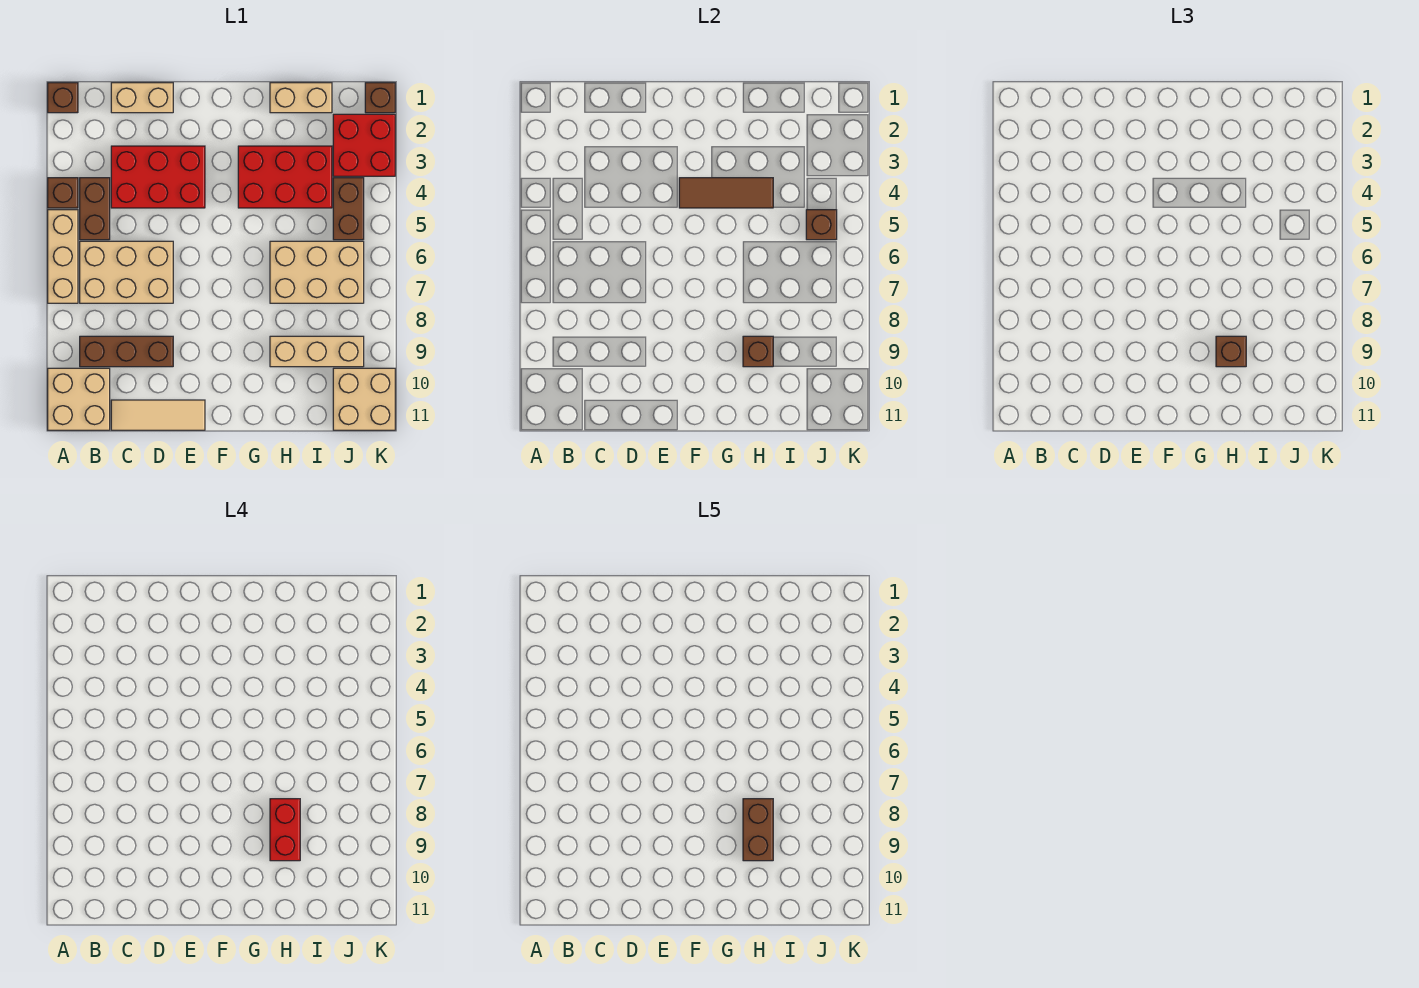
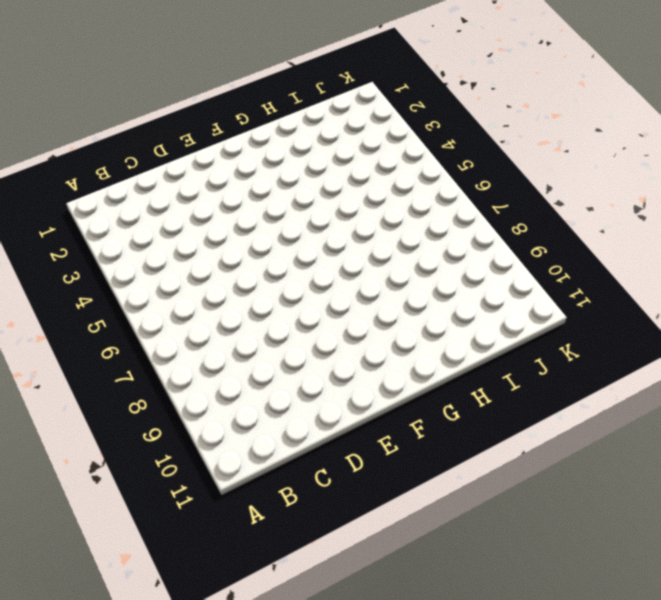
none -> brown 1x1 brick [48,83,78,113]
none -> brown 1x1 brick [48,178,78,208]
none -> tan 1x3 brick [48,210,78,303]

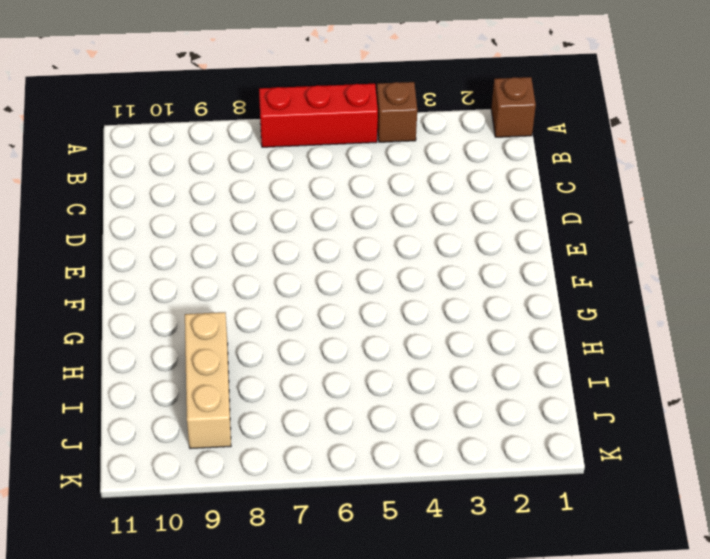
red 1x3 brick [259,84,378,147] -> tan 1x3 brick [48,210,78,303]
none -> tan 2x2 brick [48,368,110,430]
none -> brown 1x2 brick [80,178,110,240]
none -> tan 2x3 brick [80,241,173,303]

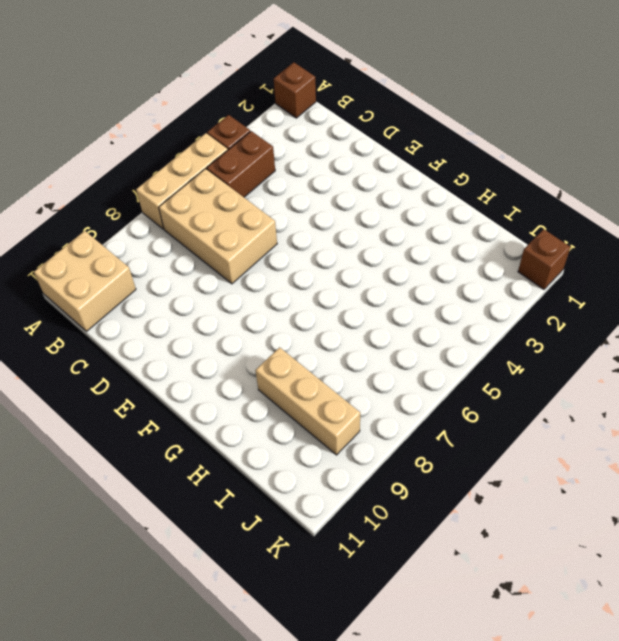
none -> brown 1x3 brick [80,336,173,367]
none -> tan 1x2 brick [111,83,173,113]
none -> red 2x3 brick [111,146,205,208]

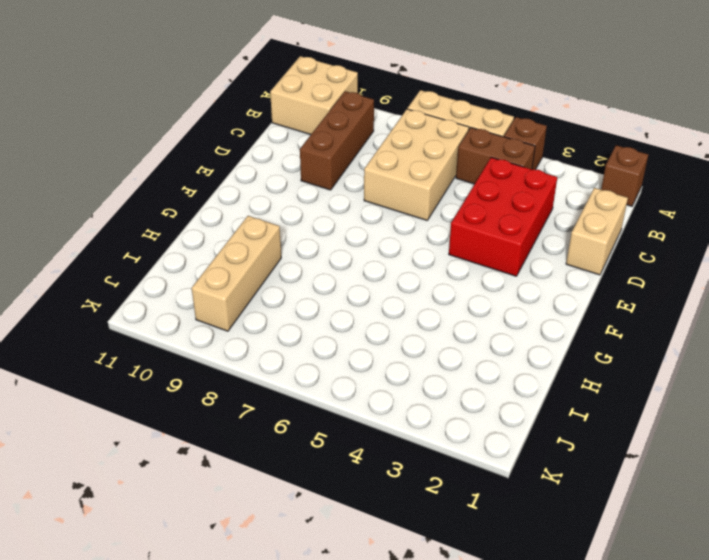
none -> tan 1x3 tile [111,400,205,430]
none -> red 2x3 brick [238,146,332,208]
none -> tan 1x2 brick [270,83,332,113]

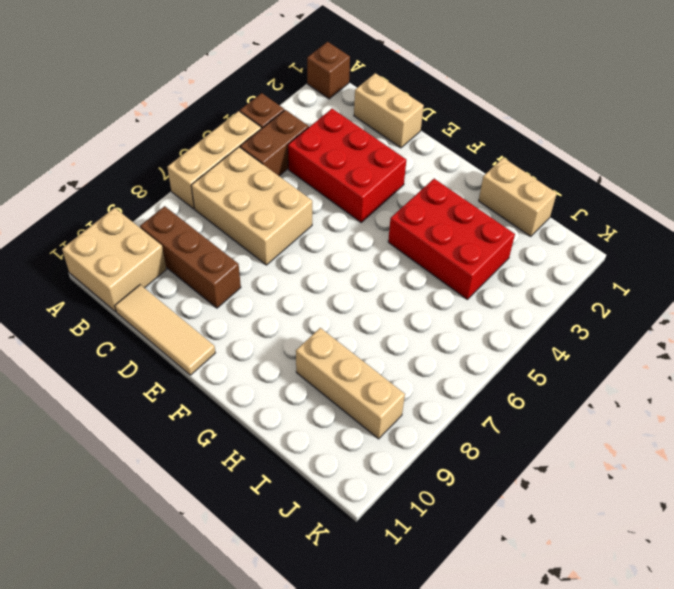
none -> tan 2x3 brick [270,241,364,303]
none -> red 2x2 brick [333,114,395,176]
none -> brown 1x2 brick [333,178,364,240]

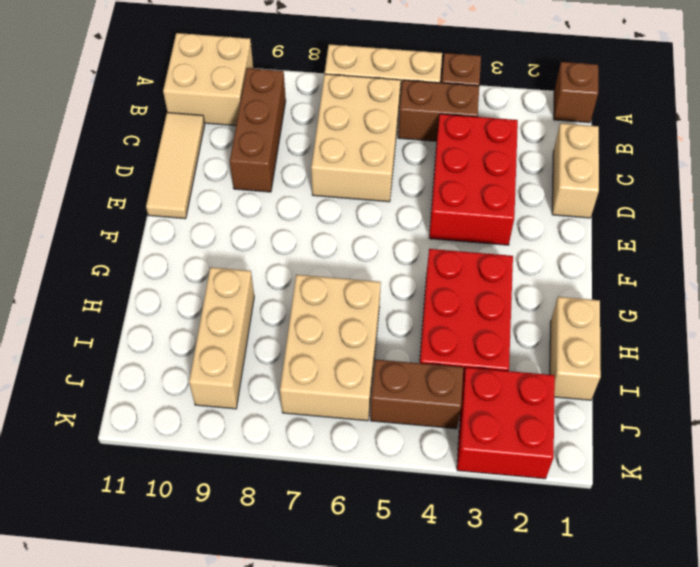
none -> tan 2x2 brick [333,368,395,430]
none -> brown 1x1 brick [365,83,395,113]
none -> brown 1x3 tile [679,178,773,208]

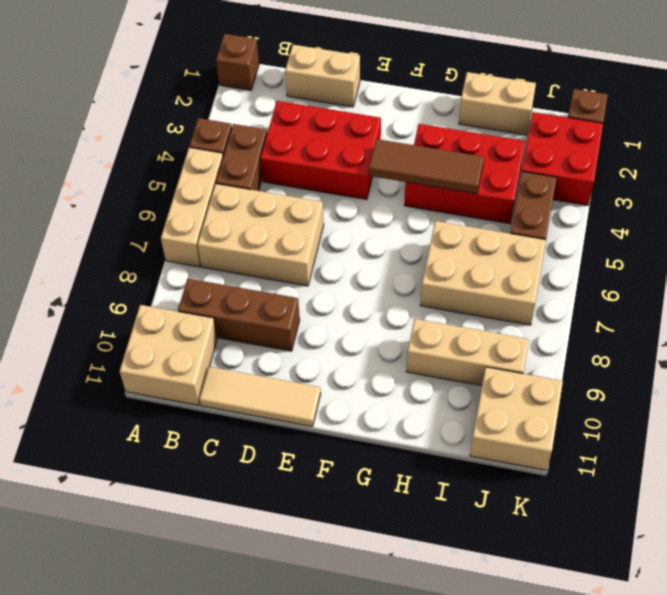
none -> brown 1x1 brick [743,336,773,367]
none -> brown 1x1 brick [806,210,837,240]
none -> brown 1x1 brick [1216,336,1246,367]

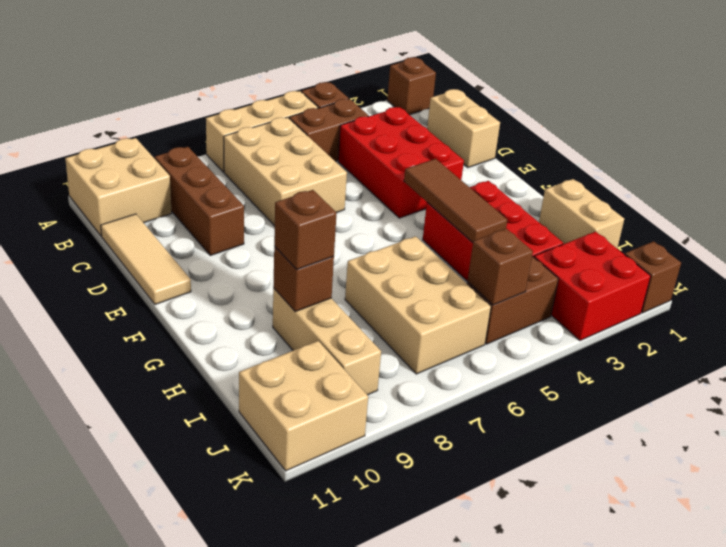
none -> red 1x2 brick [270,799,300,861]
none -> brown 1x2 brick [743,799,773,861]

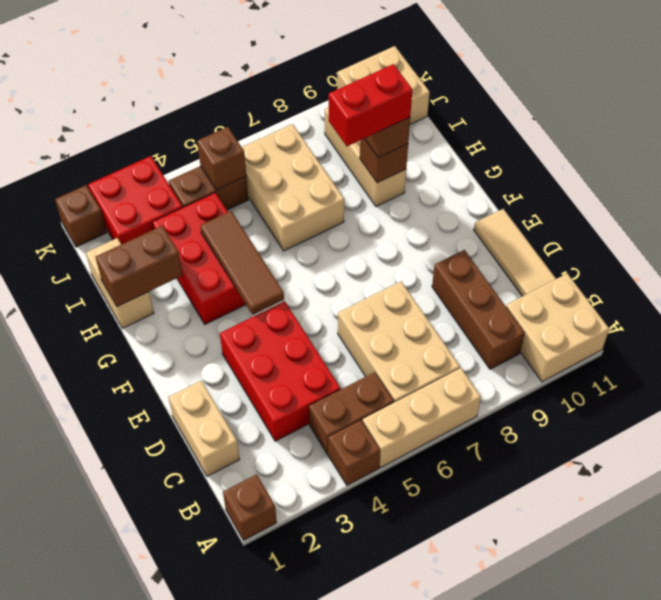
brown 1x2 brick [96,226,183,307] -> brown 1x2 brick moved to [743,799,773,861]

